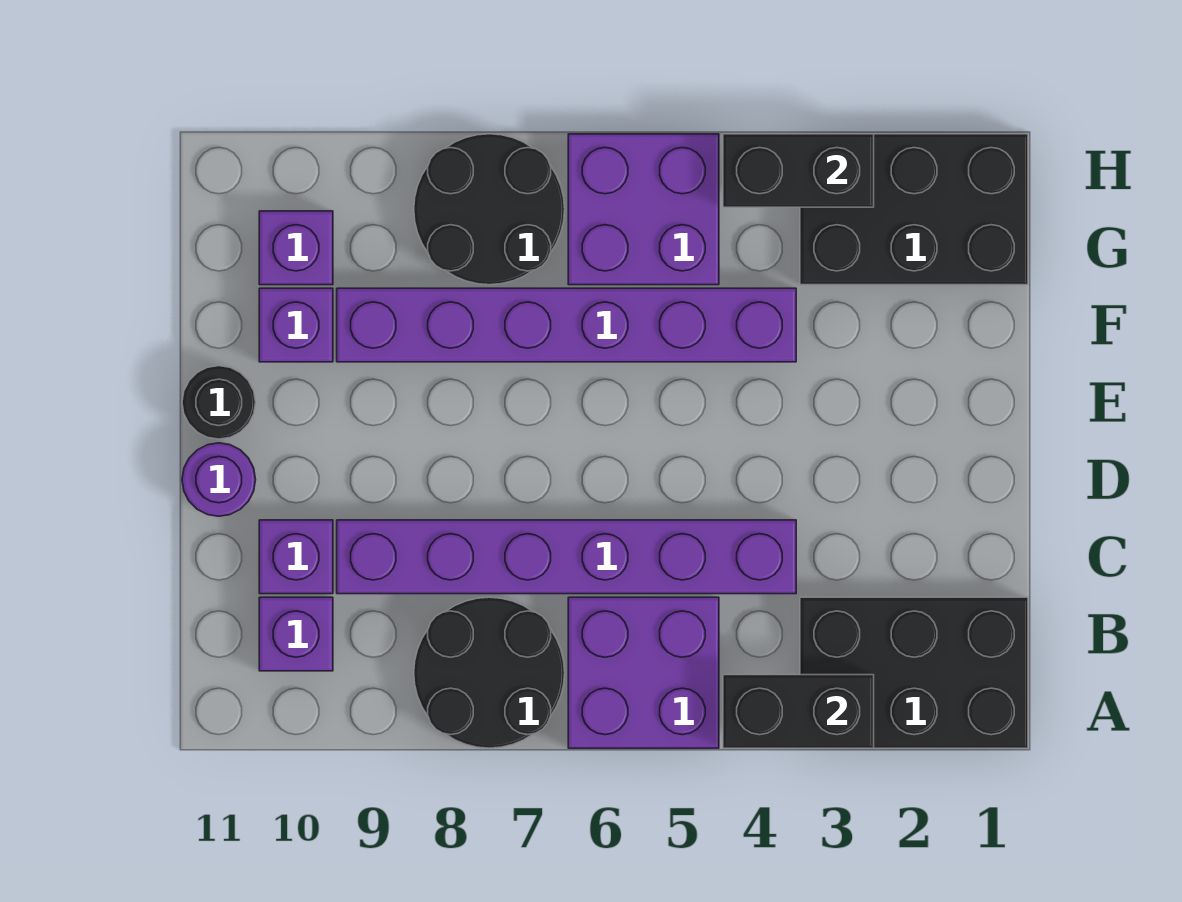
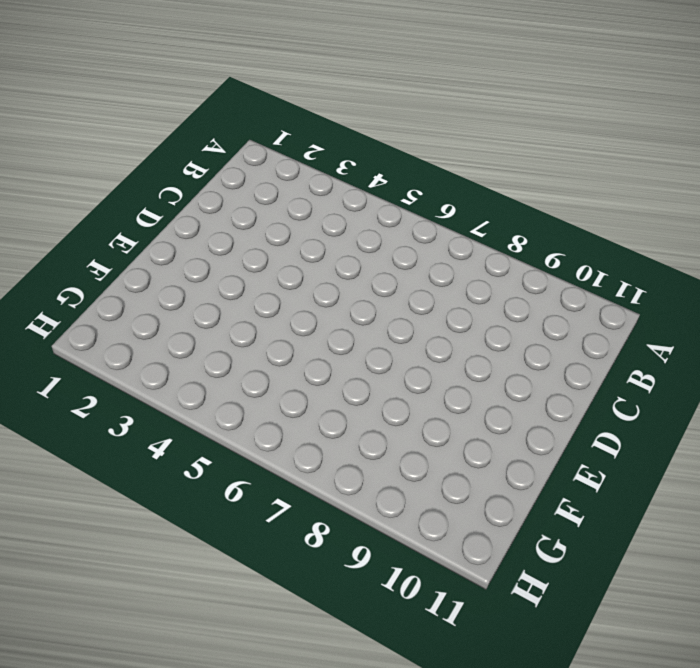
none -> black 2x3 brick [800,597,1028,748]
none -> purple 2x2 brick [568,597,719,748]
none -> black 2x2 round brick [414,597,565,748]

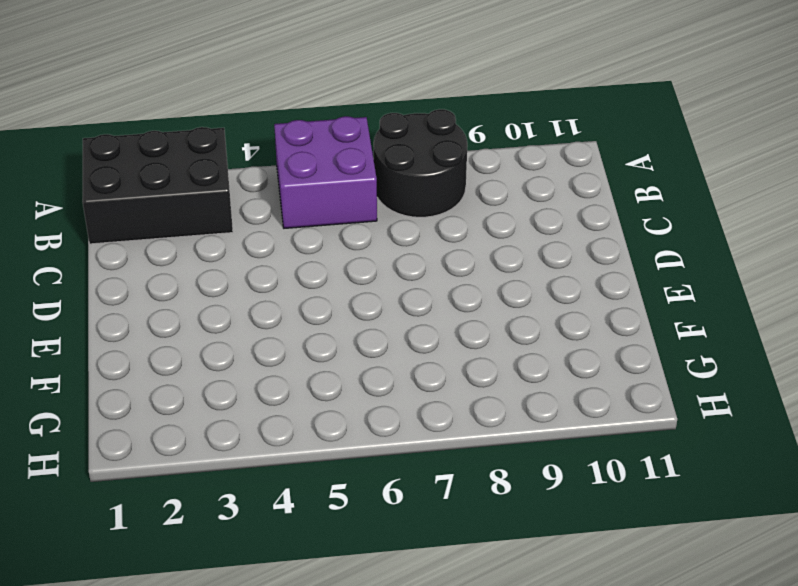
none -> purple 1x1 brick [259,597,333,671]
none -> purple 1x6 brick [337,520,796,594]
none -> purple 1x1 brick [259,520,333,594]

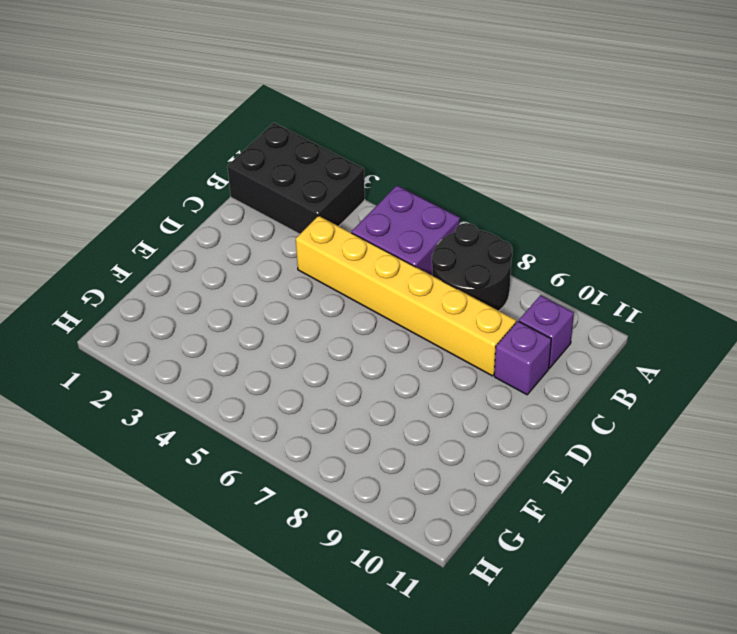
yellow 1x6 brick [296,216,516,376] -> purple 1x6 brick [337,520,796,594]
none -> purple 1x1 round brick [182,443,256,516]
none -> black 1x1 round brick [182,366,256,439]
none -> purple 1x6 brick [337,288,796,362]

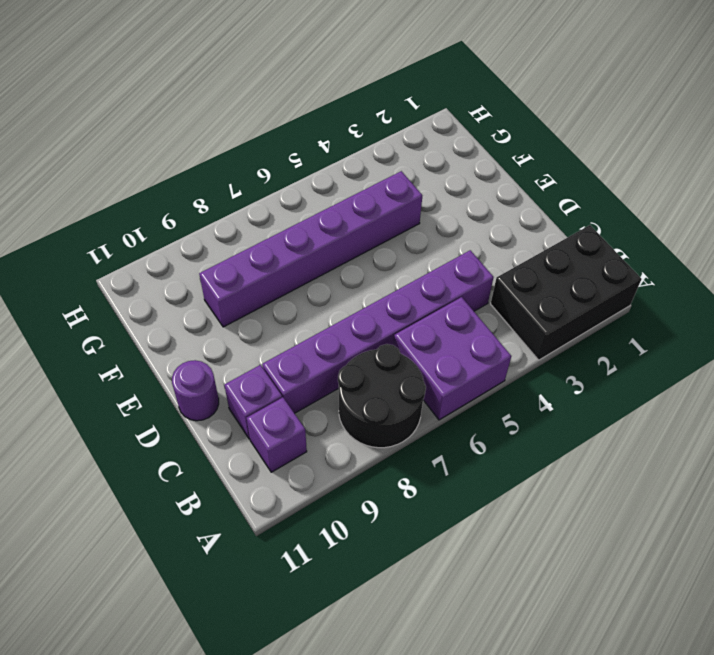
none -> black 1x1 round brick [182,366,256,439]
none -> purple 1x1 brick [259,288,333,362]
none -> black 2x3 brick [800,134,1028,285]

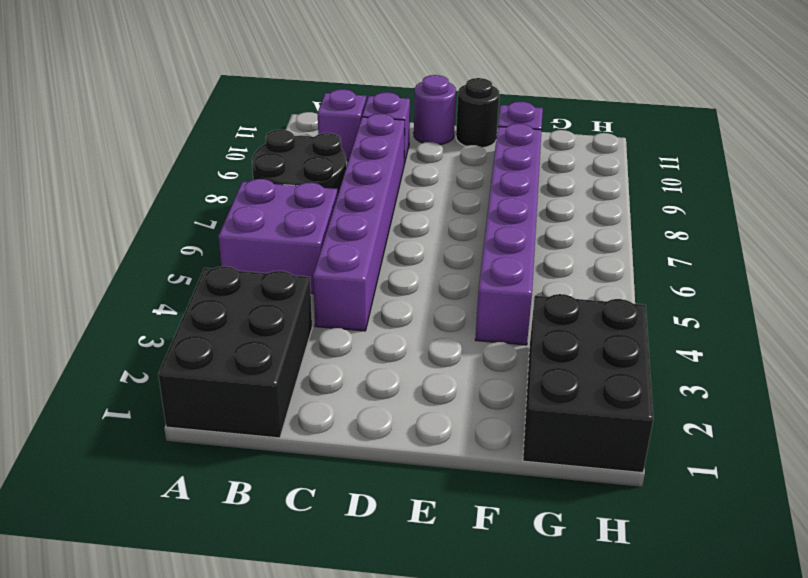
none -> purple 2x2 brick [568,134,719,285]
none -> black 2x2 round brick [414,134,565,285]
none -> purple 1x1 brick [259,211,333,285]

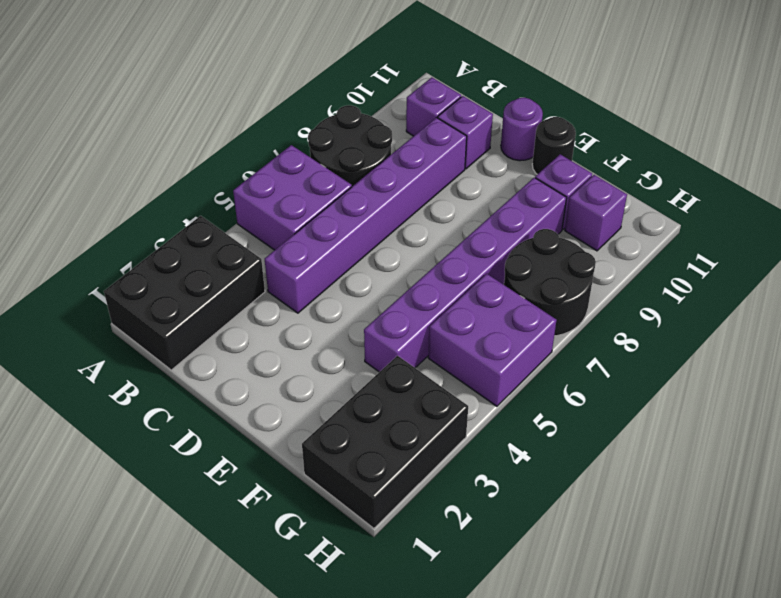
none -> black 1x2 brick [723,675,874,748]
none -> black 1x2 brick [723,134,874,207]

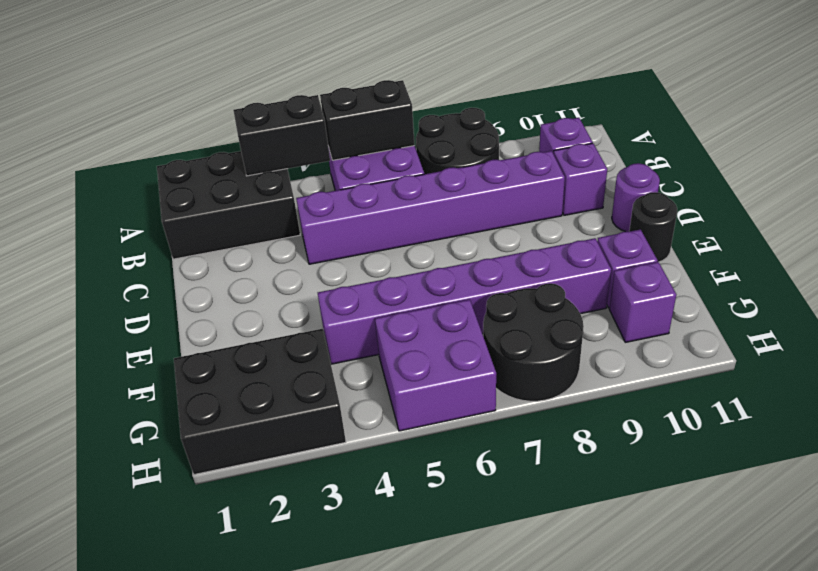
black 1x2 brick [320,80,415,160] -> black 1x2 brick moved to [723,134,874,207]

